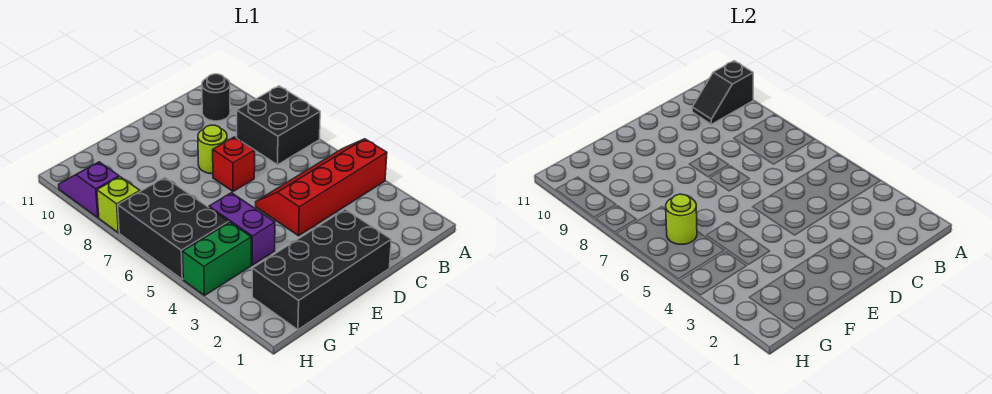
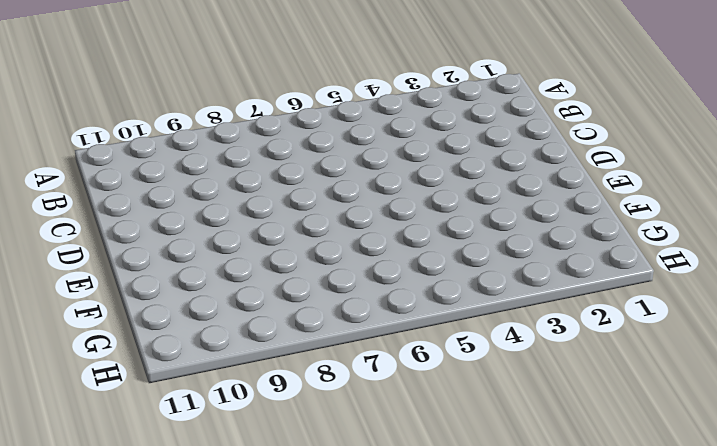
none -> red 2x4 slope [256,139,387,236]
none -> black 2x2 brick [237,86,320,165]
none -> black 1x1 round brick [202,74,230,121]

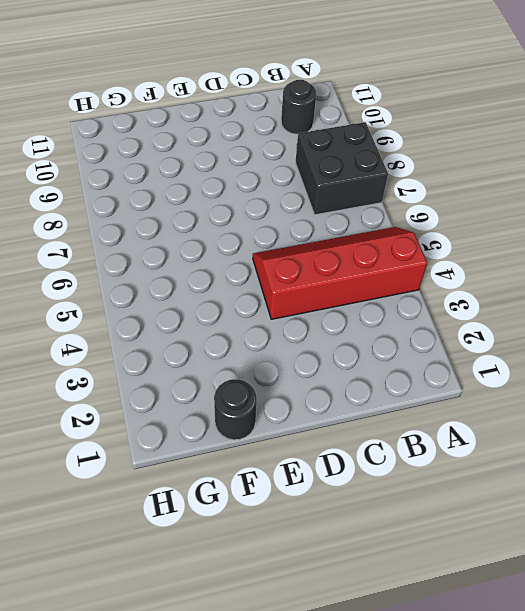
black 1x1 round brick [214,379,257,440] -> black 2x4 brick [252,209,391,330]
none -> red 1x1 brick [213,137,255,191]
none -> lime 1x1 round brick [198,125,227,174]
none -> purple 1x2 brick [209,193,275,265]

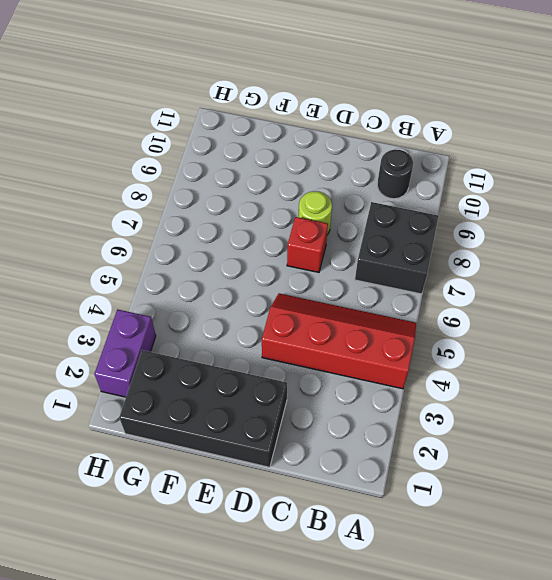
purple 1x2 brick [95,309,156,397] -> purple 1x2 brick moved to [209,193,275,265]
none -> green 1x2 brick [182,222,251,296]
none -> black 2x3 brick [118,177,229,279]
none -> lime 1x1 brick [97,177,140,233]

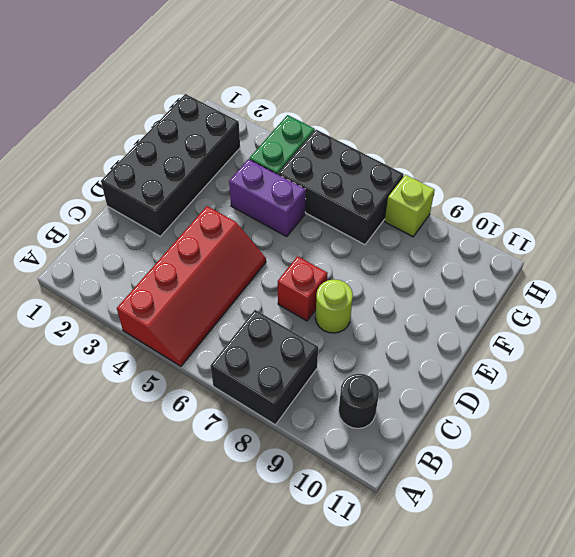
none -> purple 1x2 slope [59,162,119,218]
none -> black 1x2 slope [692,61,753,124]
none -> lime 1x1 round brick [666,194,697,244]

